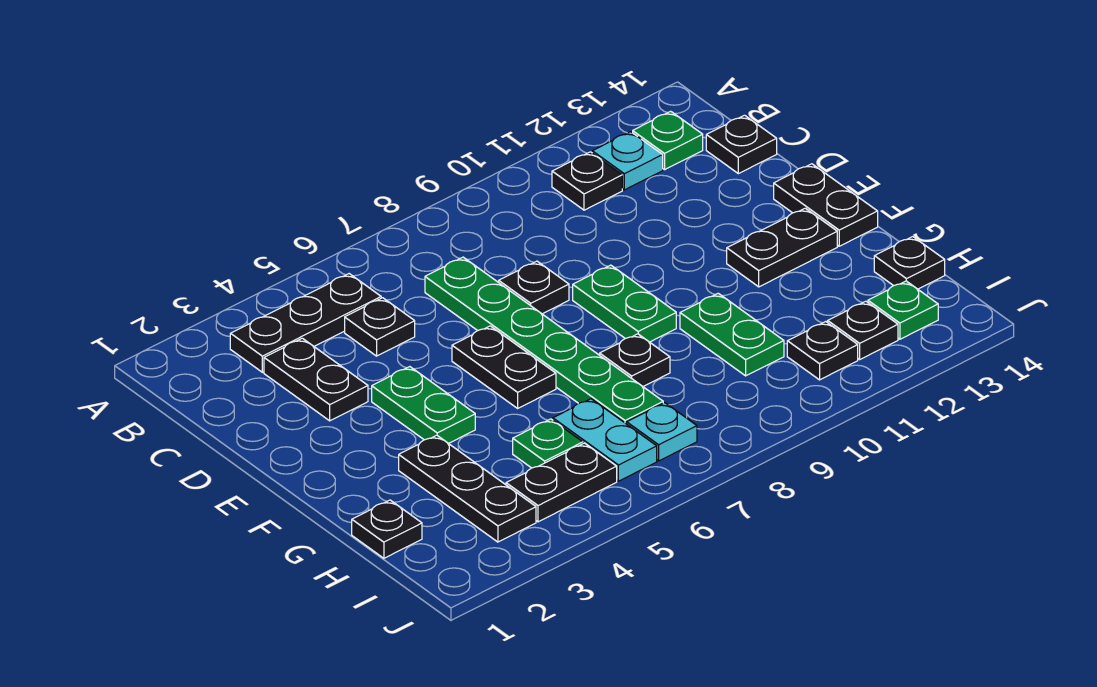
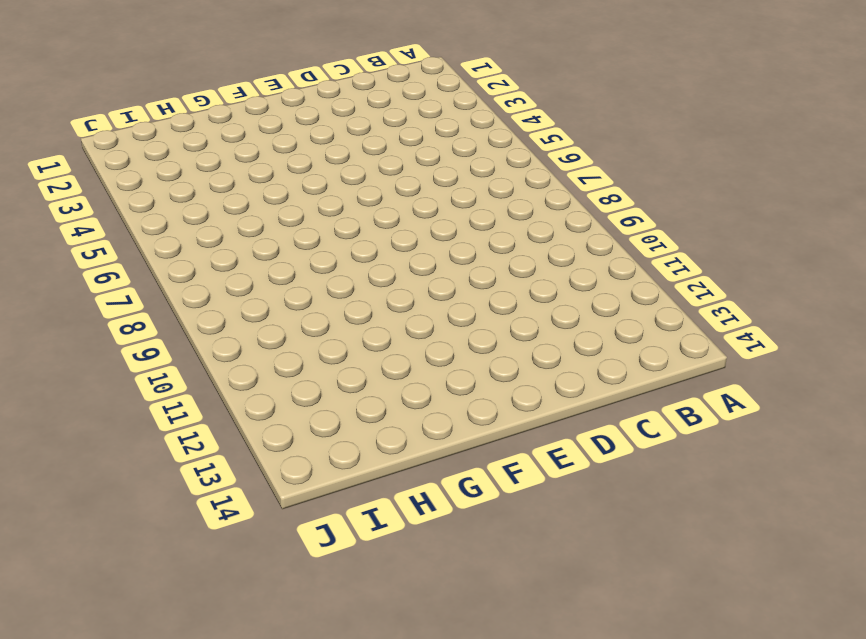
none -> black 1x3 plate [230,274,381,372]
none -> black 1x1 plate [552,152,622,210]
none -> cyan 1x1 plate [592,132,663,190]

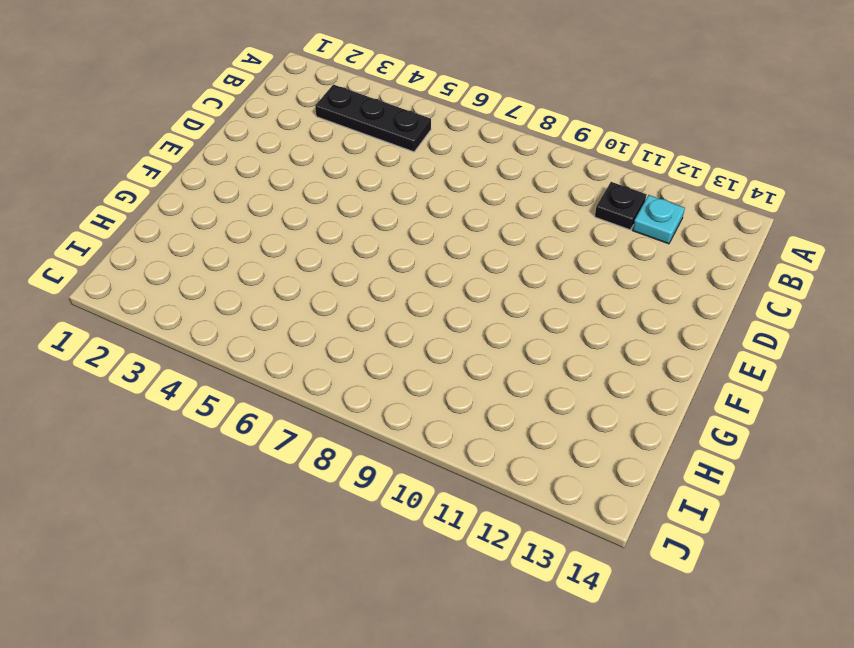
none -> green 1x1 plate [633,111,703,170]
none -> black 1x2 plate [264,338,368,421]
none -> black 1x1 plate [345,298,415,356]

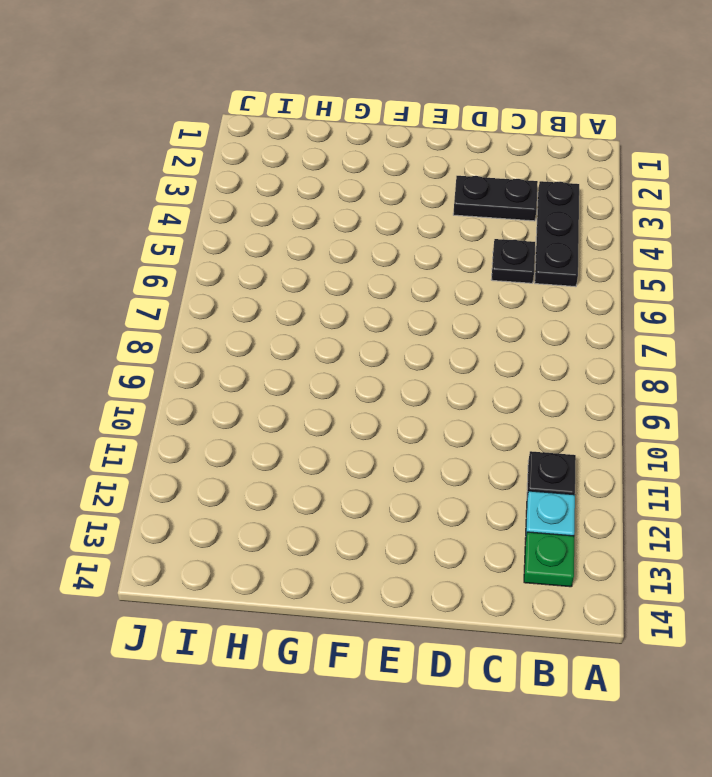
none -> green 1x6 plate [425,257,663,424]
none -> black 1x1 plate [706,115,777,174]
none -> black 1x1 plate [499,261,569,314]

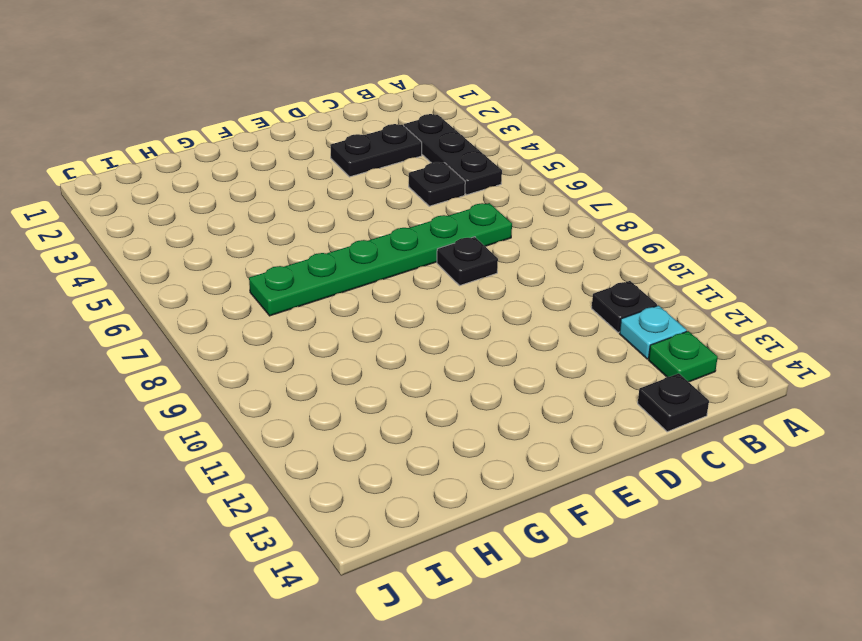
none -> green 1x2 plate [372,367,475,444]
none -> black 1x2 plate [452,326,556,408]
none -> green 1x2 plate [573,265,676,342]

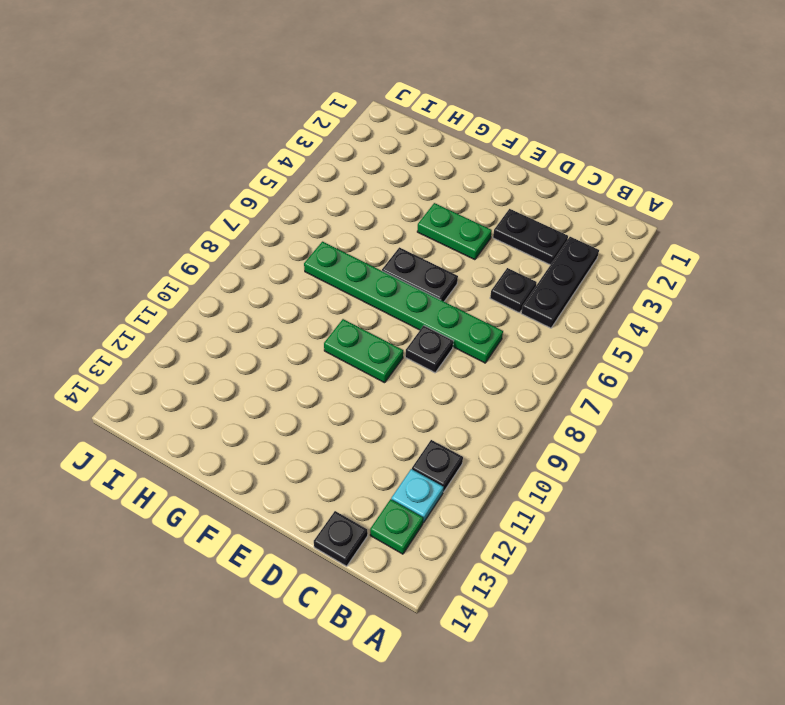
none -> black 1x2 plate [774,164,878,246]
none -> black 1x2 plate [727,208,837,287]
none -> black 1x3 plate [399,435,536,542]

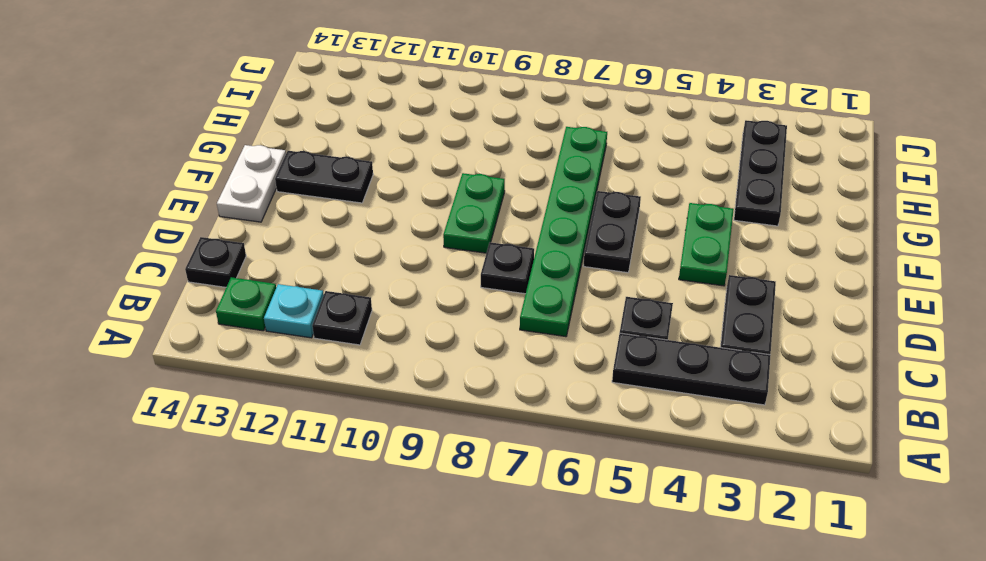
white 1x2 plate [217,145,286,222] -> black 1x2 plate [774,164,878,246]
none -> black 1x1 plate [600,334,670,386]
none -> green 1x2 plate [680,293,784,376]
none -> black 1x1 plate [352,500,422,558]

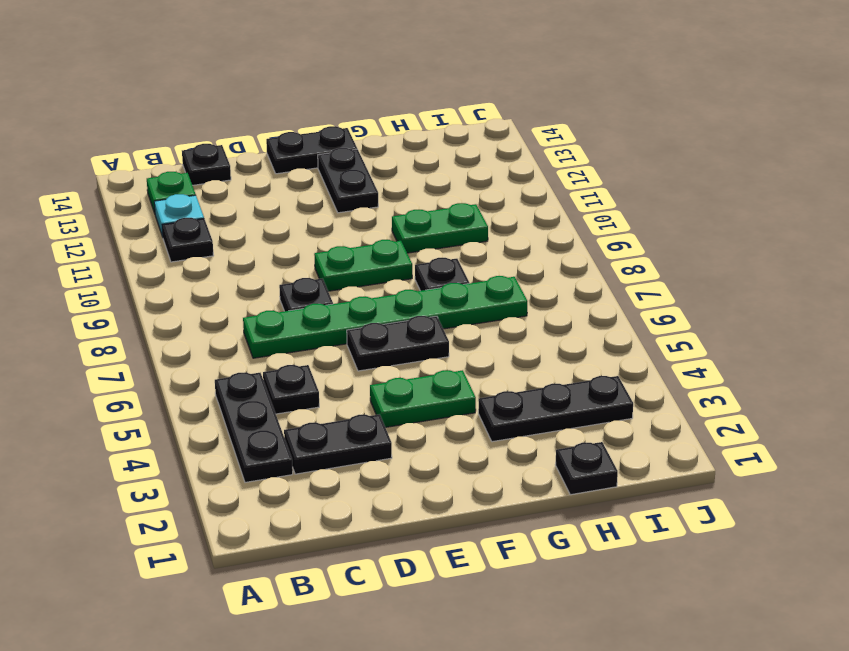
none -> green 1x1 plate [513,419,583,468]
none -> cyan 1x2 plate [553,399,657,481]
none -> black 1x1 plate [874,237,945,289]

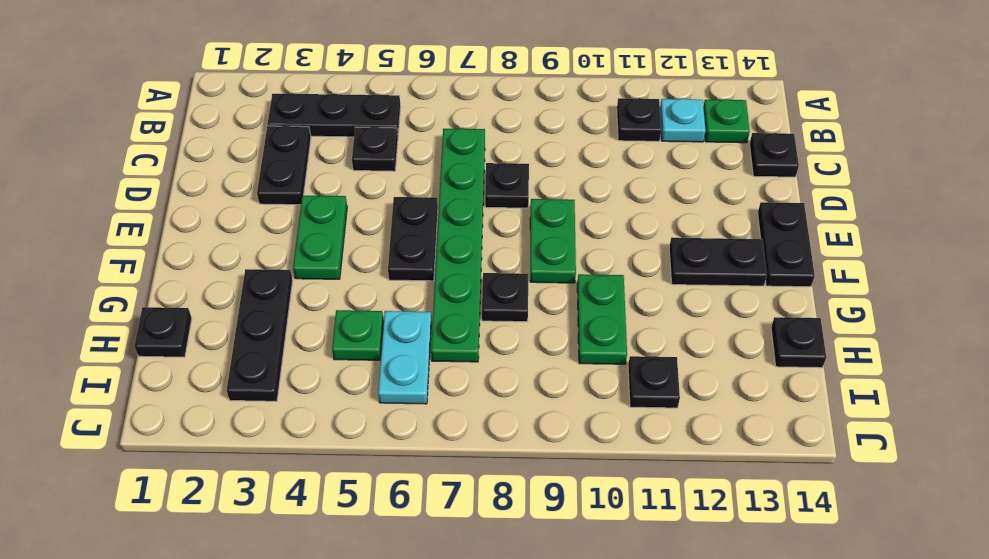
none -> black 1x2 plate [506,443,617,522]
none -> cyan 1x1 plate [627,403,697,461]
none -> black 1x1 plate [828,301,898,359]

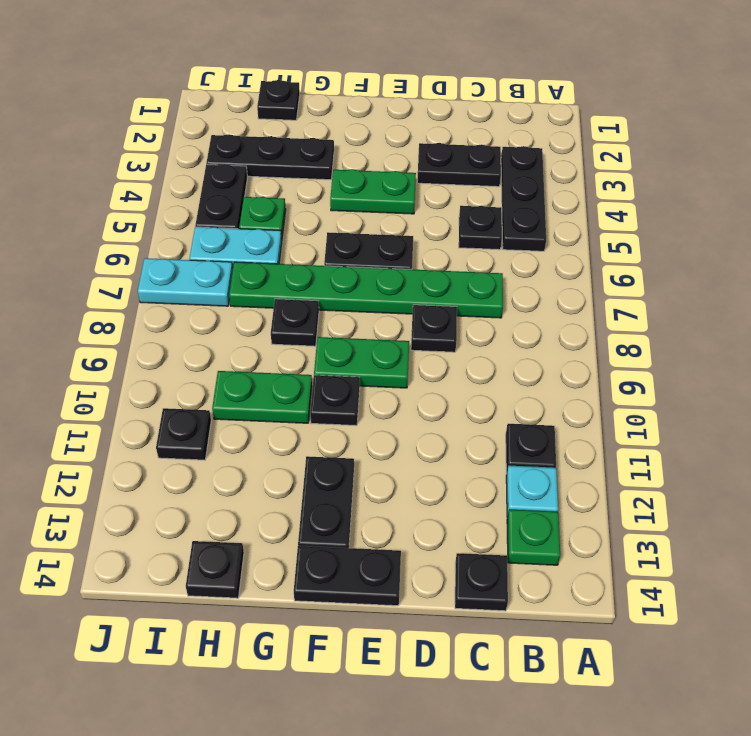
black 1x1 plate [310,375,360,426] -> black 1x1 plate moved to [828,301,898,359]
cyan 1x2 plate [138,258,233,306] -> cyan 1x1 plate [627,403,697,461]
none -> green 1x1 plate [868,281,938,339]

